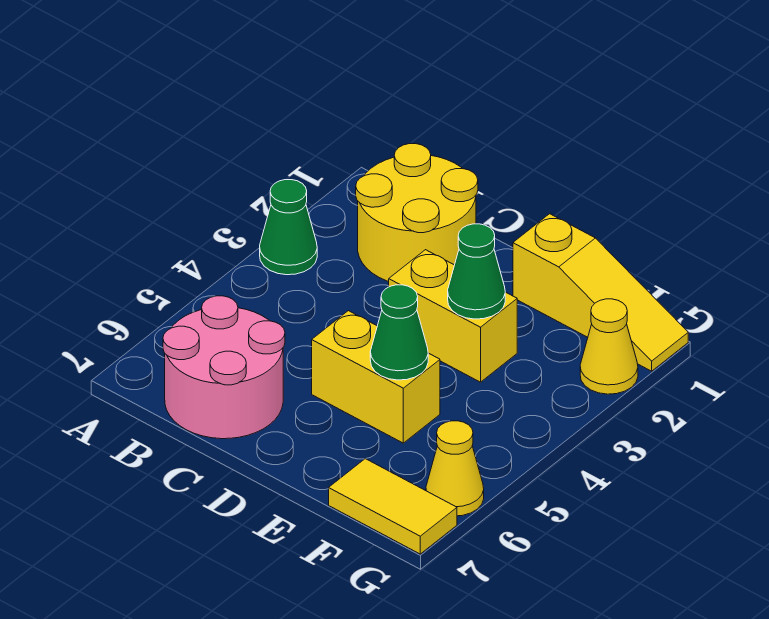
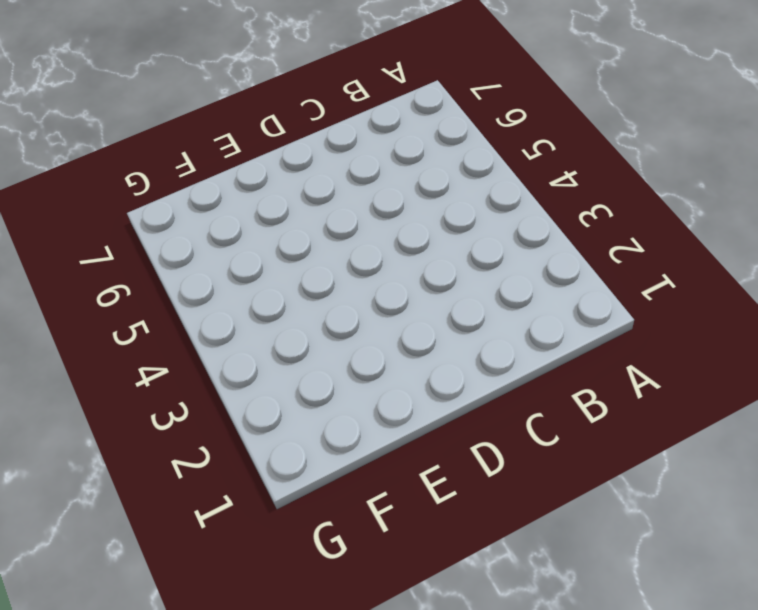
none -> green 1x1 cone [260,180,317,275]
none -> yellow 2x2 round brick [356,144,478,282]

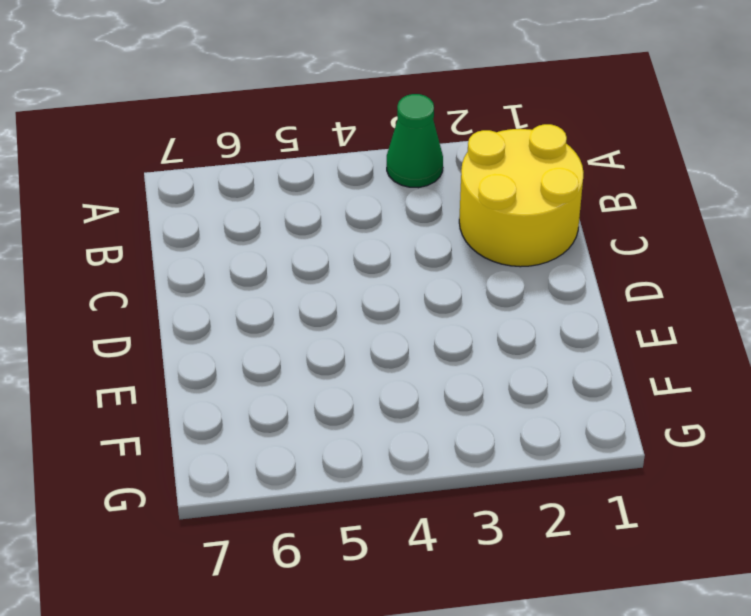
none -> pink 2x2 round brick [163,296,285,439]
none -> yellow 1x2 brick [389,250,517,382]

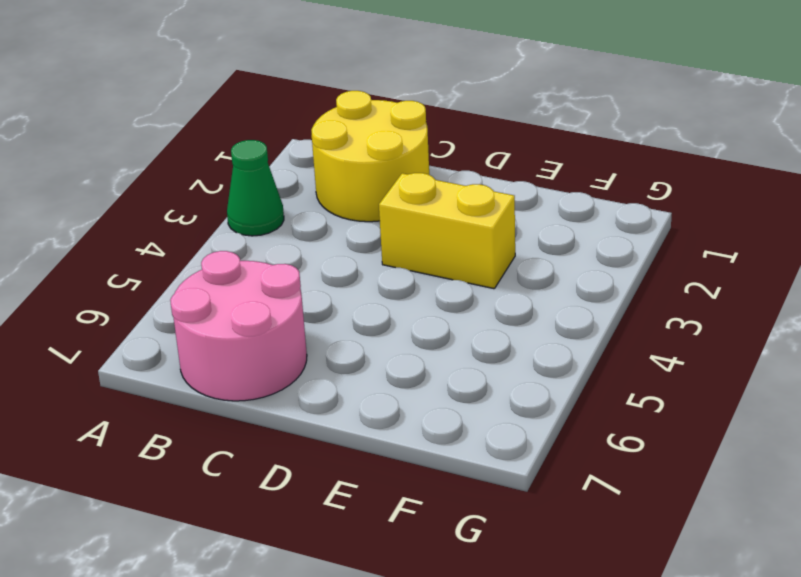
none -> yellow 1x2 brick [312,311,440,443]
none -> yellow 1x3 slope [513,214,688,371]

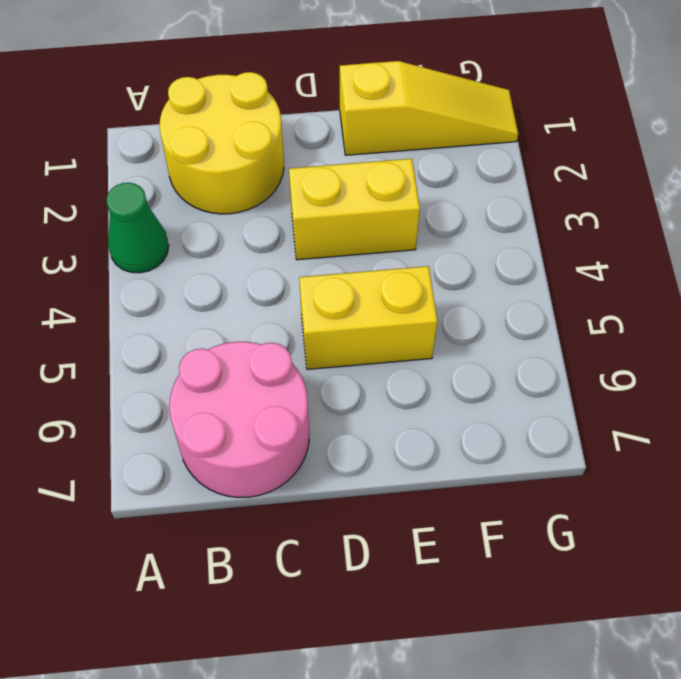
none -> yellow 1x2 tile [329,459,457,554]
none -> yellow 1x1 cone [580,299,638,394]

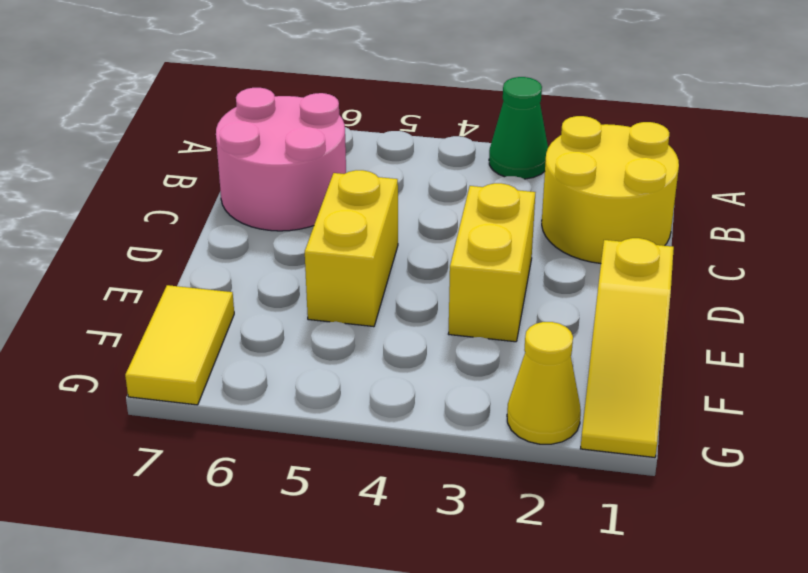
none -> yellow 1x1 cone [426,421,484,516]
none -> green 1x1 cone [448,224,505,319]

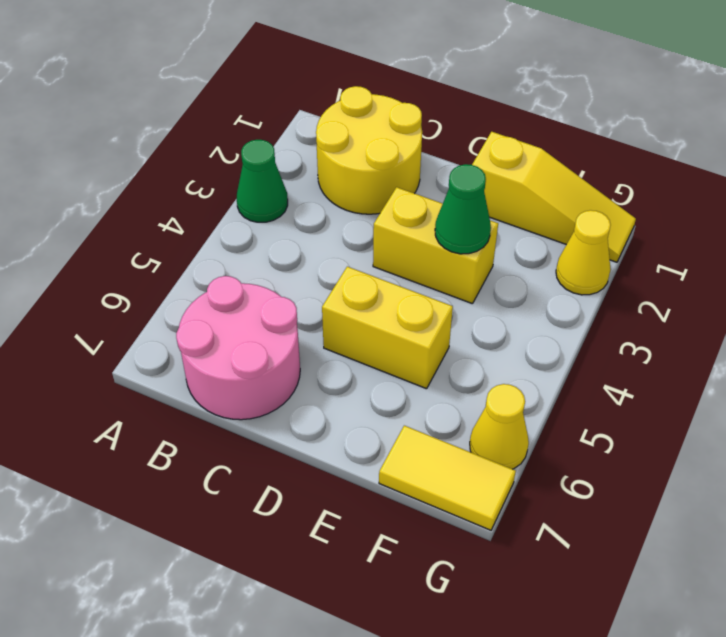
none -> green 1x1 cone [370,285,428,380]

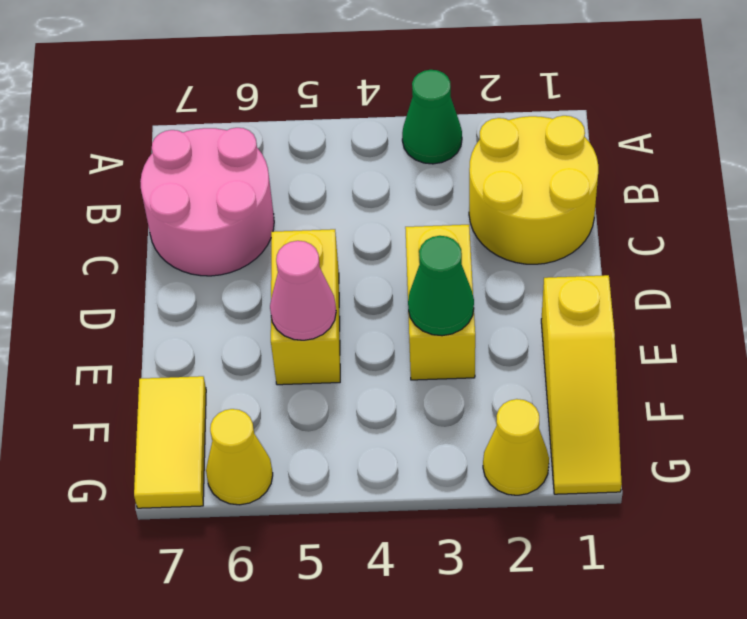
pink 1x1 cone [270,241,336,340] -> green 1x1 cone [370,285,428,380]

